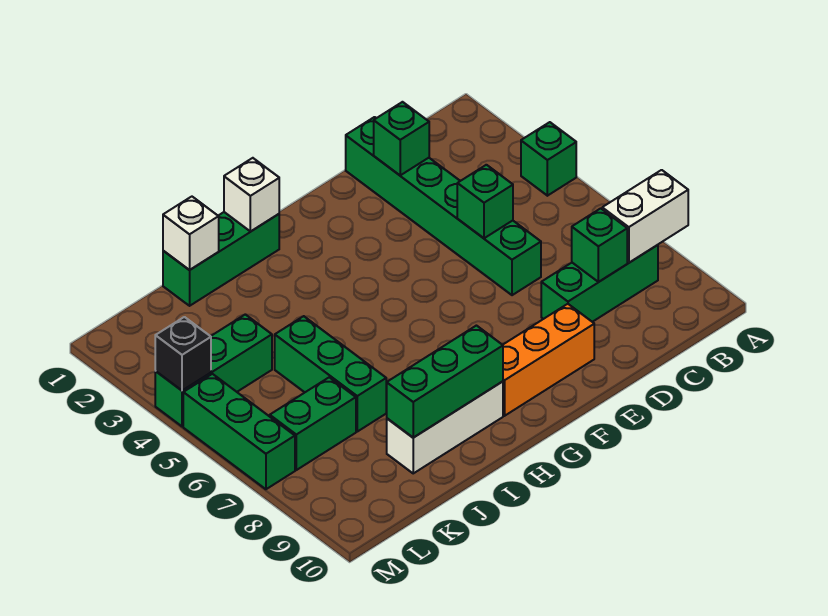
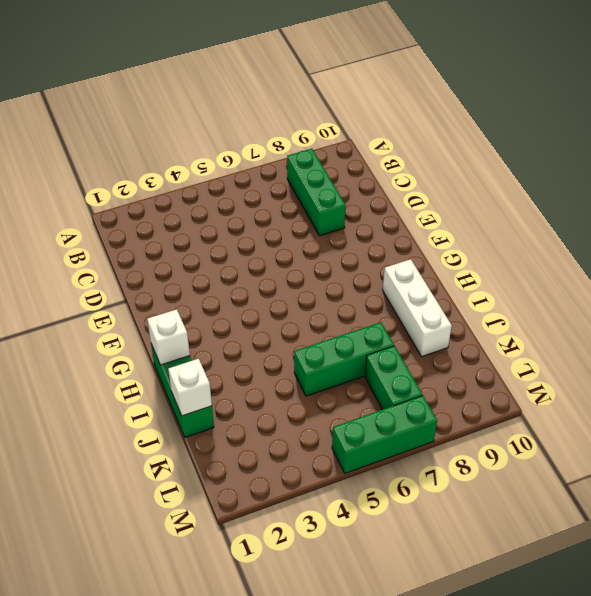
none -> green 1x1 brick [521,122,576,196]
none -> green 1x6 brick [346,117,541,295]
none -> orange 1x3 brick [503,304,594,416]

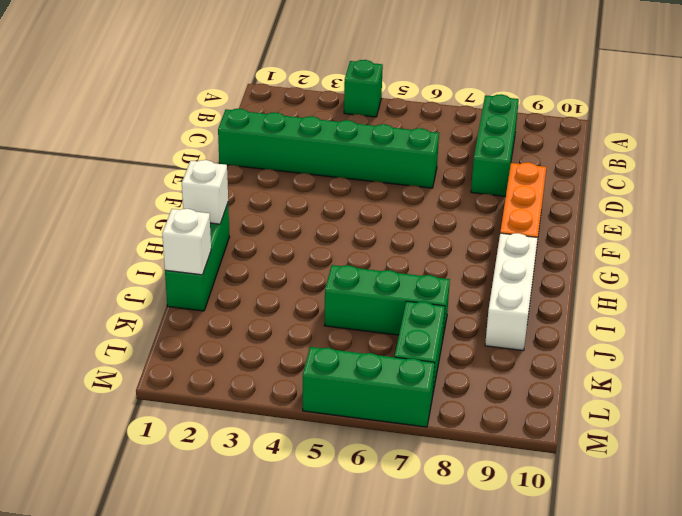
none -> green 1x3 brick [155,314,272,426]
none -> white 1x2 brick [602,170,688,263]
none -> green 1x1 brick [572,208,627,282]

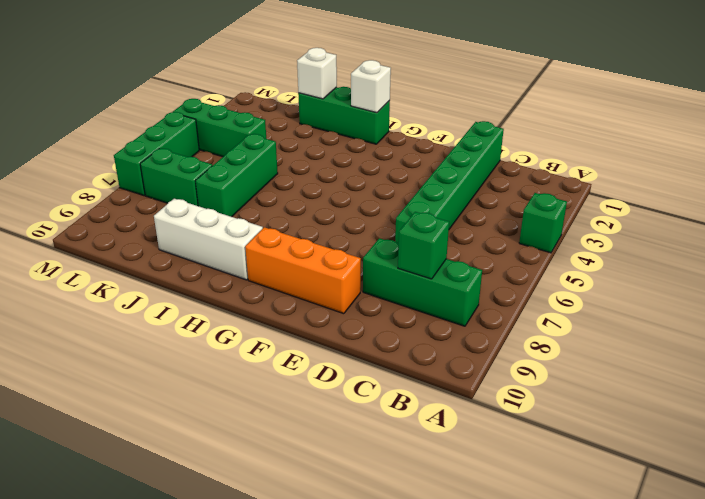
none -> white 1x2 brick [602,170,688,263]
none -> green 1x1 brick [374,102,429,175]
none -> green 1x1 brick [457,165,513,238]

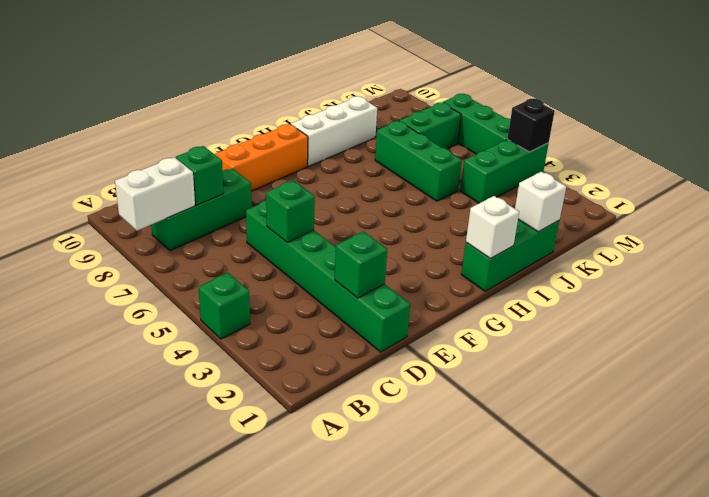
none -> green 1x3 brick [386,326,503,438]

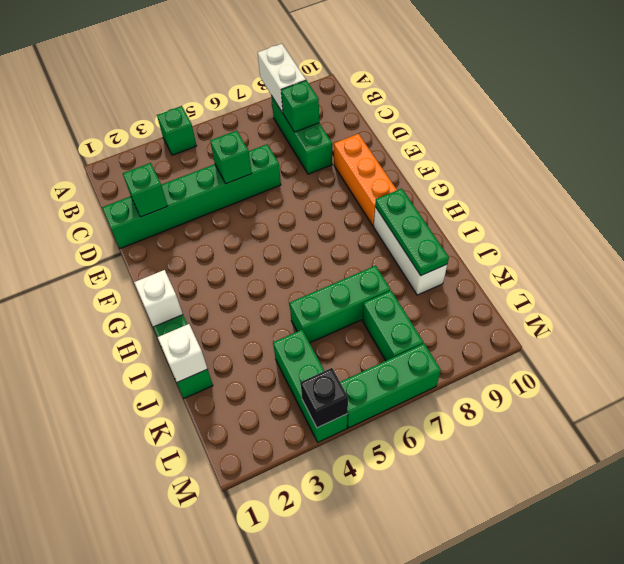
green 1x3 plate [375,189,449,275] -> green 1x3 brick [386,326,503,438]

